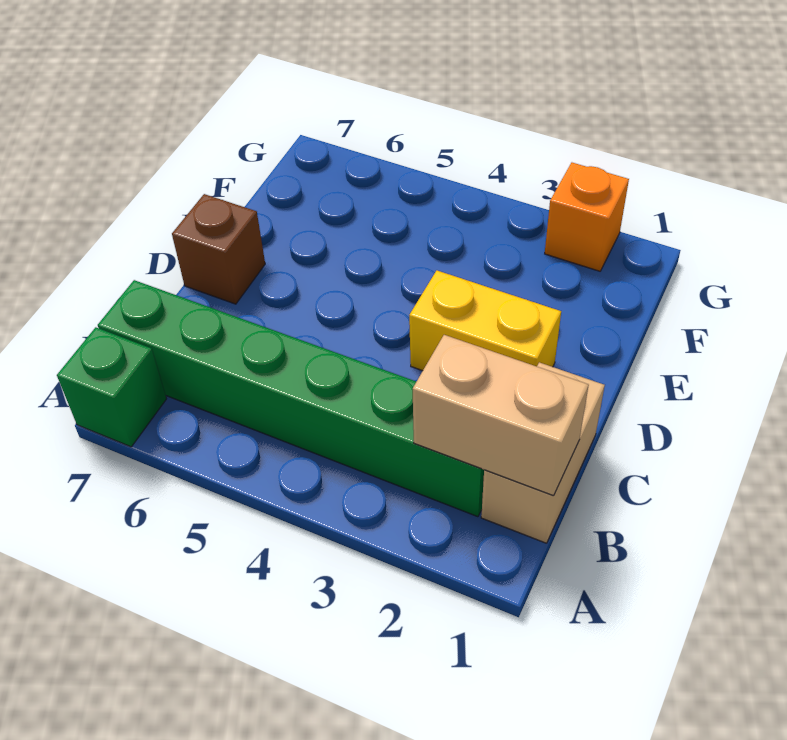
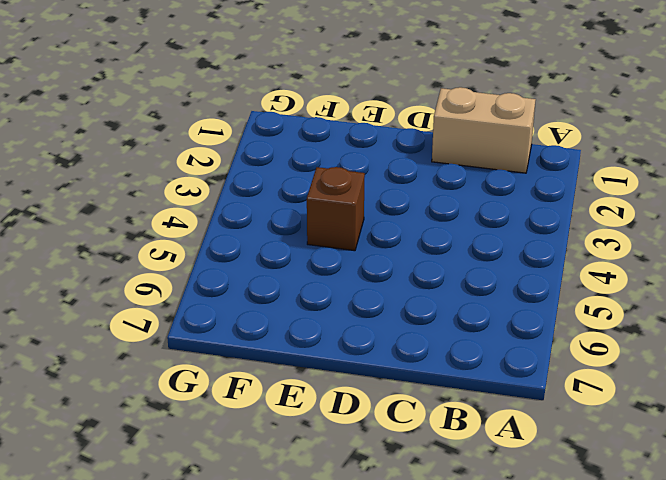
brown 1x1 brick [307,167,365,251] -> brown 1x1 brick moved to [172,194,265,304]
none -> green 1x1 brick [57,327,167,447]
none -> green 1x6 brick [98,280,484,517]

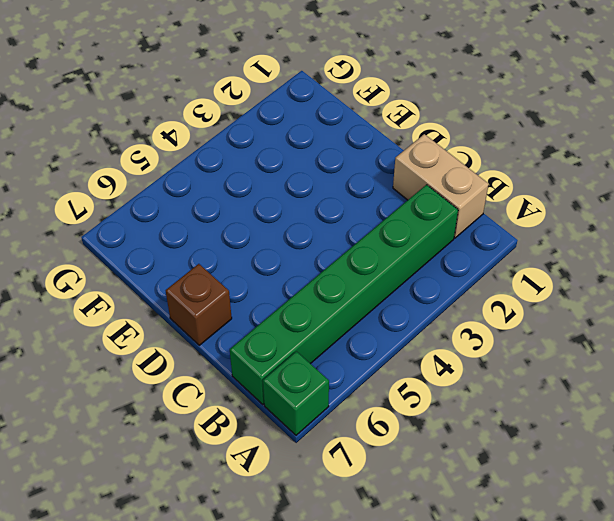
none -> yellow 1x2 brick [409,271,561,371]
none -> orange 1x1 brick [545,163,629,271]

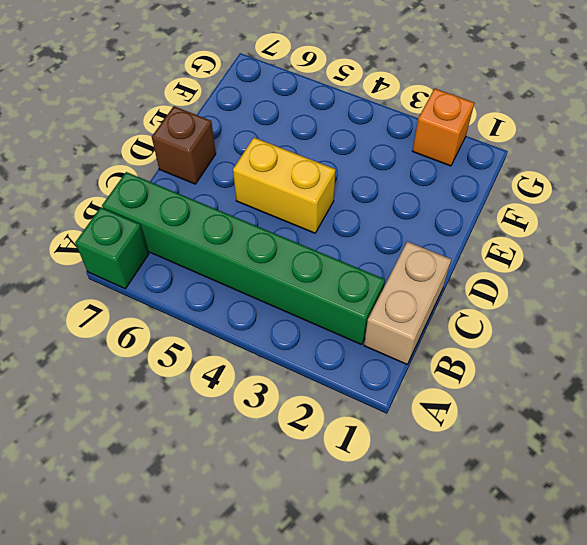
yellow 1x2 brick [233,138,336,233] -> yellow 1x2 brick moved to [409,271,561,371]
none -> tan 1x2 brick [413,335,589,496]

